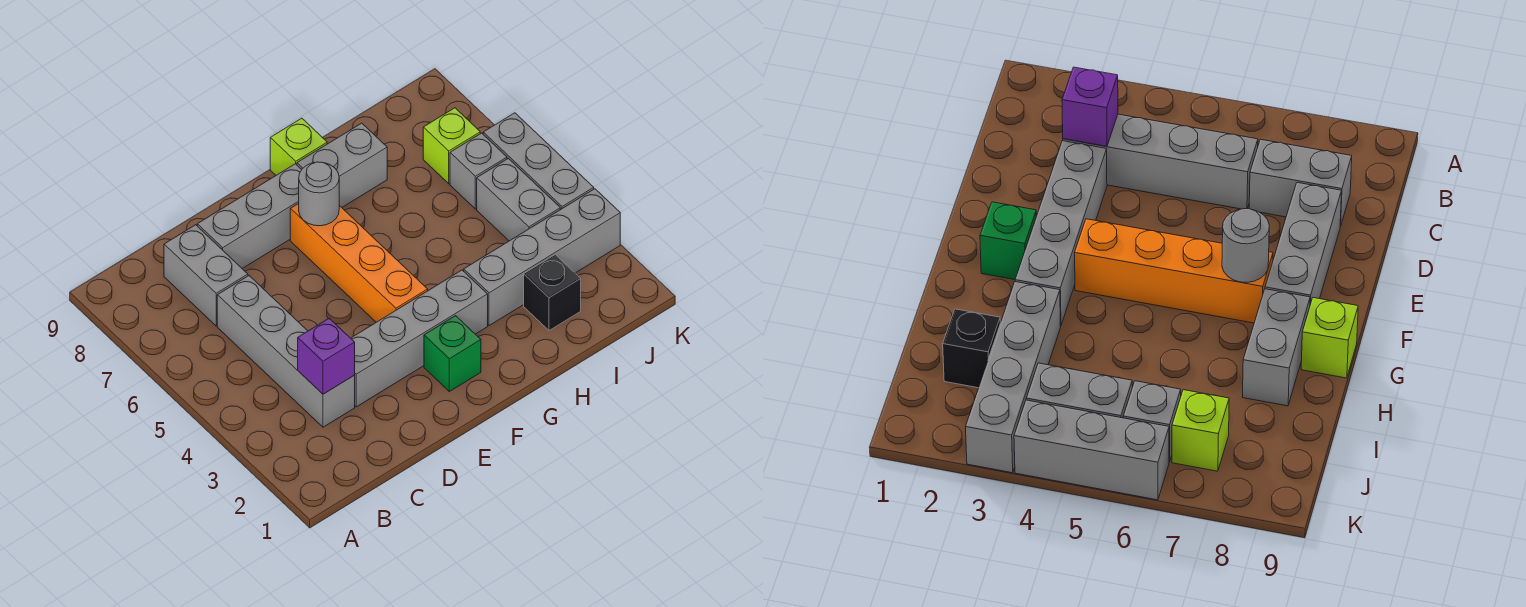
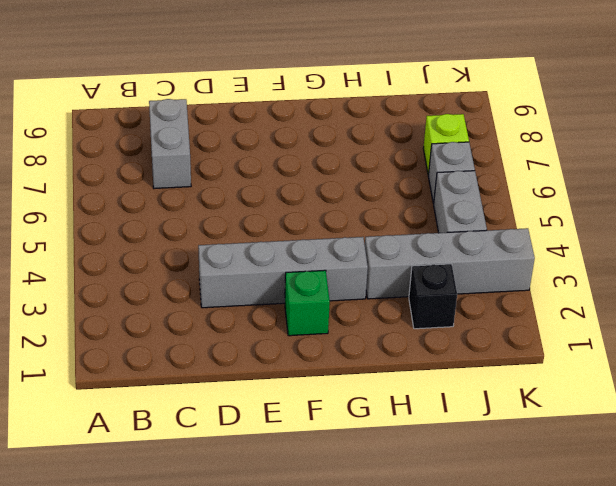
none -> grey 1x4 brick [217,276,355,427]
none -> grey 1x3 brick [197,164,302,269]
none -> orange 1x4 brick [290,203,428,322]

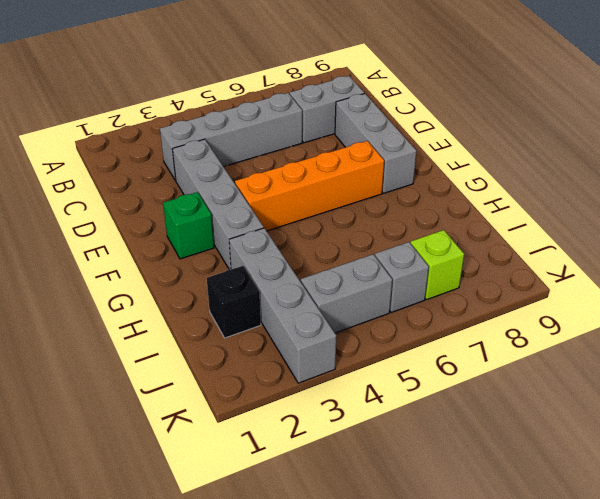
none -> grey 1x2 brick [297,123,387,207]
none -> lime 1x1 brick [270,118,327,175]
none -> grey 1x3 brick [483,113,594,210]

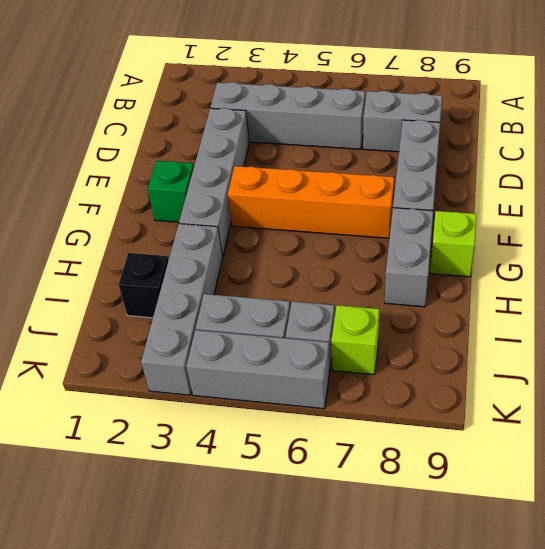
none -> purple 1x1 brick [298,318,355,394]
none -> grey 1x1 round brick [299,162,339,226]

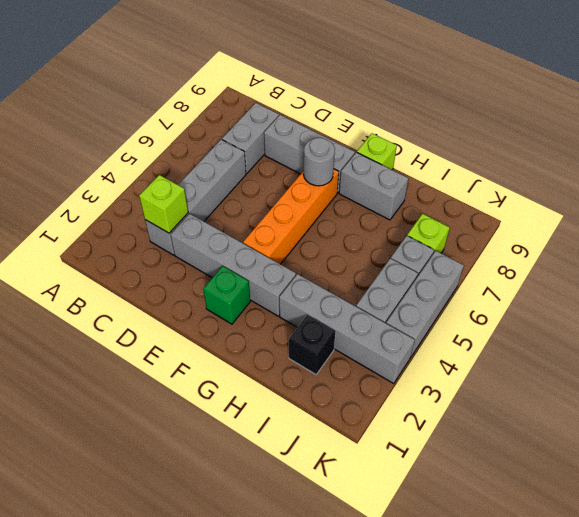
lime 1x1 brick [139,175,188,233] -> purple 1x1 brick [298,318,355,394]

